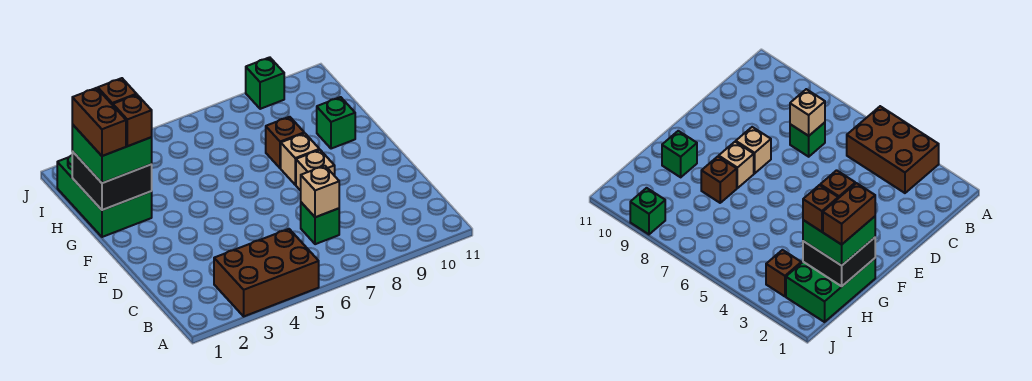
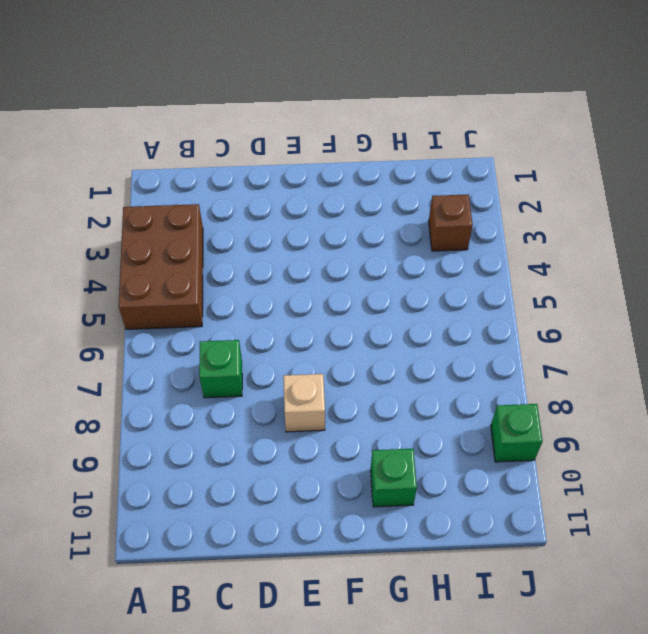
none -> tan 1x1 brick [281,133,319,185]
none -> green 2x3 brick [57,155,152,237]
none -> brown 1x1 brick [266,117,304,168]

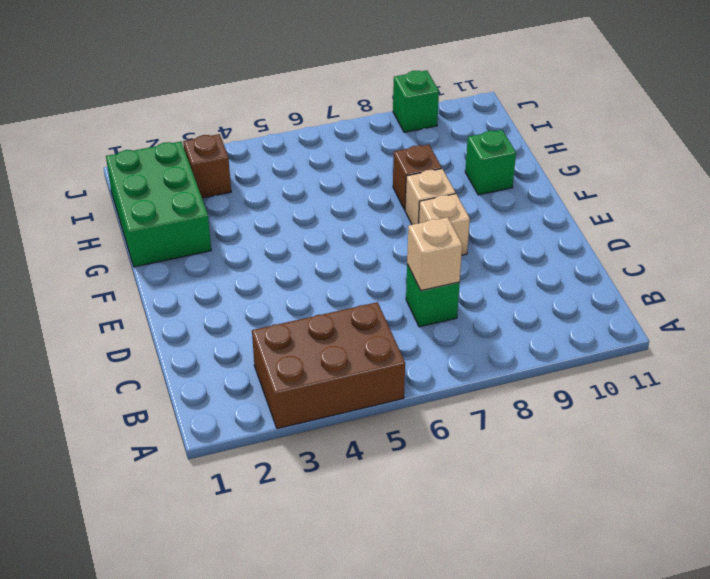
none -> black 2x2 brick [72,151,152,210]
none -> green 2x2 brick [72,124,152,183]
none -> brown 1x2 brick [72,88,126,156]

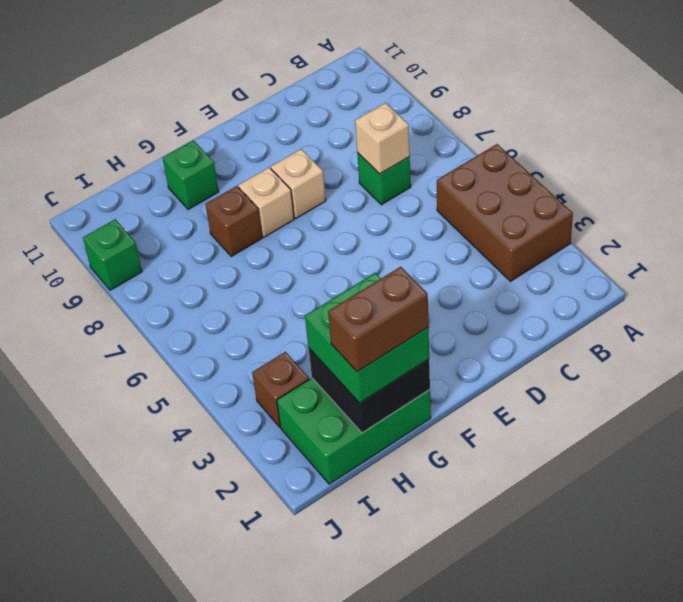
none -> brown 1x1 brick [113,95,152,146]
none -> brown 1x1 brick [98,78,136,105]

